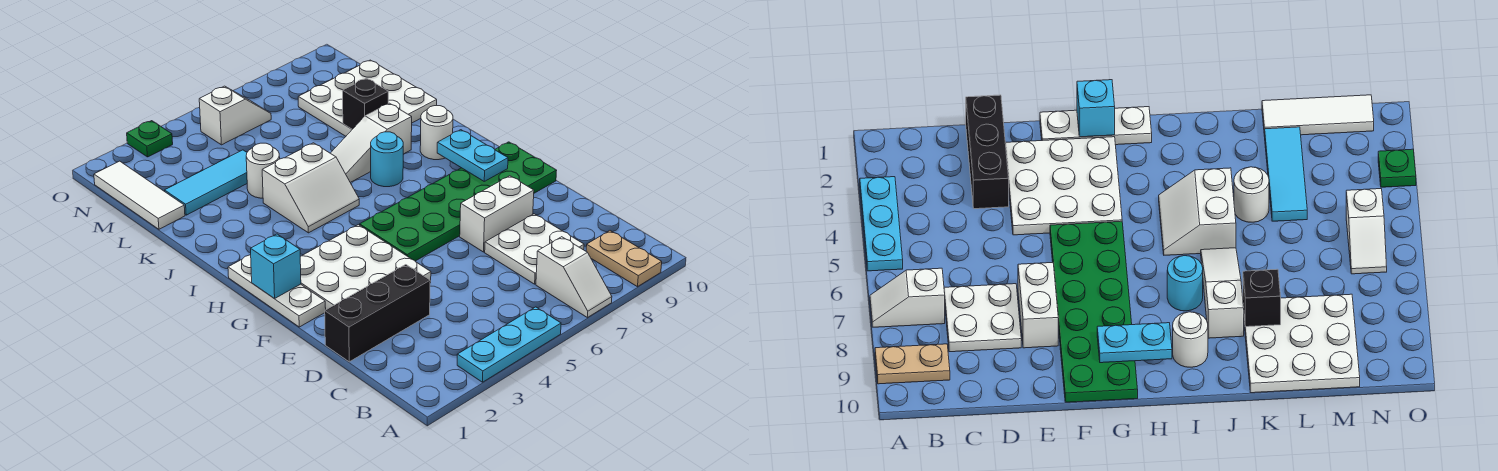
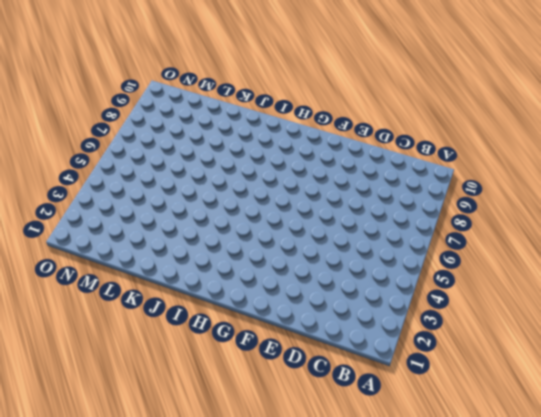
none -> cyan 1x3 plate [457,307,561,382]
none -> white 1x2 slope [536,237,612,318]
none -> tan 1x2 plate [586,231,662,287]

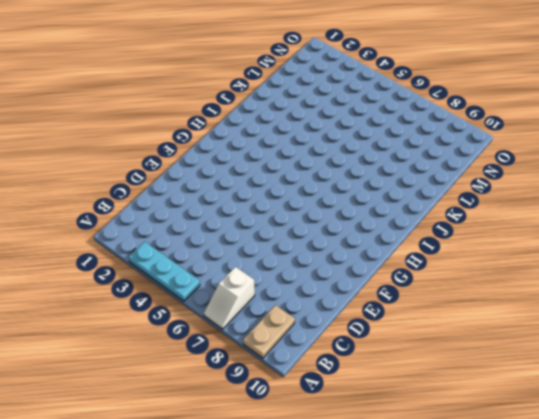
none -> white 2x2 plate [485,214,584,284]
none -> black 1x3 brick [325,265,430,362]
none -> white 3x3 plate [300,225,431,310]

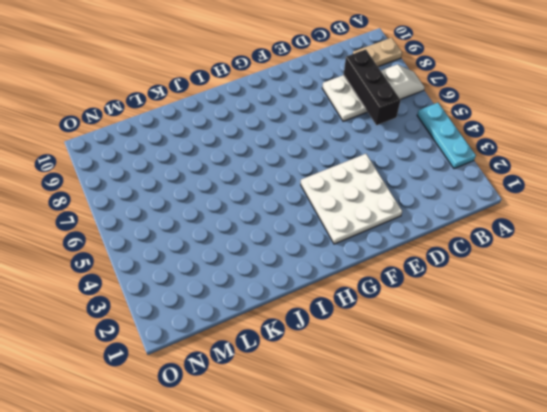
black 1x3 brick [344,49,401,125] -> black 1x3 brick moved to [325,265,430,362]
none -> white 1x2 brick [460,176,534,252]
none -> white 1x3 plate [228,255,326,327]
none -> green 2x6 plate [360,142,557,261]

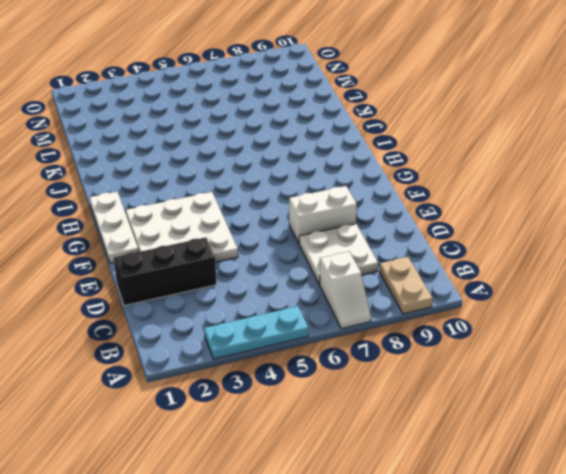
none -> green 2x6 plate [360,142,557,261]
none -> white 2x2 slope [262,143,359,233]
none -> cyan 1x1 round brick [371,132,403,187]

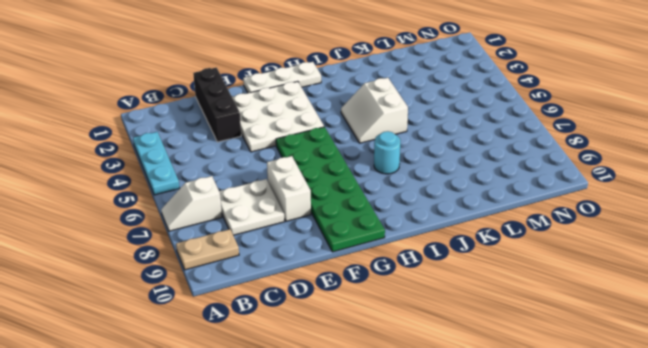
none -> white 1x1 round brick [420,106,453,160]
none -> white 1x3 slope [331,103,412,183]
none -> white 1x1 round brick [246,143,280,198]

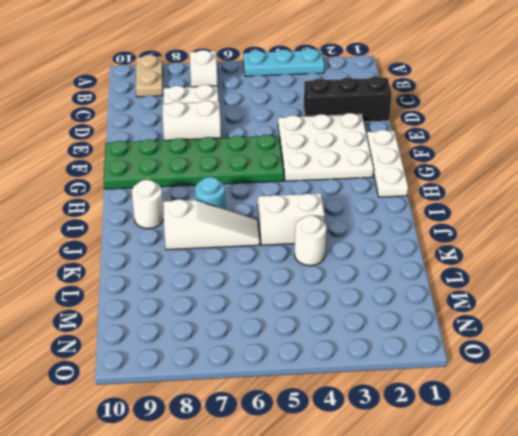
none -> white 3x3 plate [298,60,437,136]
none -> white 1x3 tile [94,161,185,229]
none -> cyan 1x3 tile [165,150,247,215]

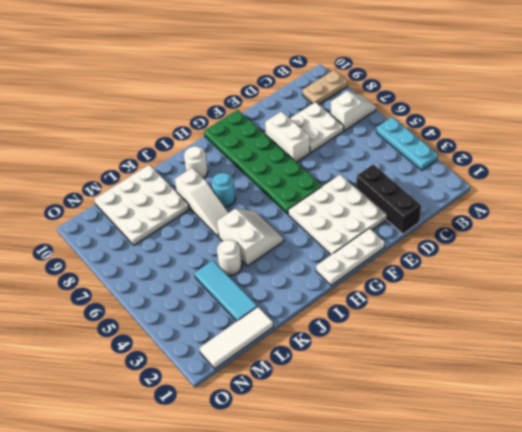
none -> white 1x2 slope [199,86,271,145]
none -> green 1x1 plate [127,121,173,157]
none -> cyan 1x1 brick [251,234,301,299]

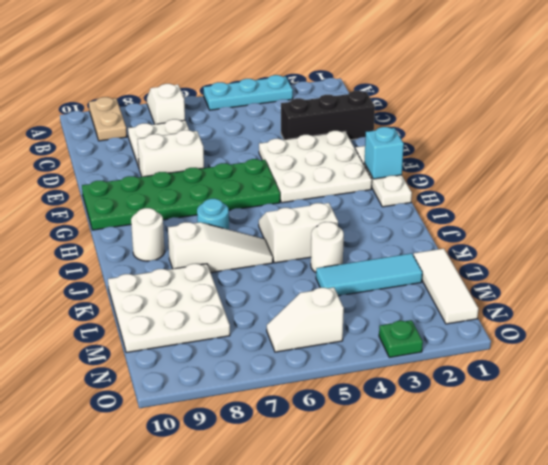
none -> cyan 1x2 plate [437,130,508,181]
none -> black 1x1 brick [343,78,388,129]

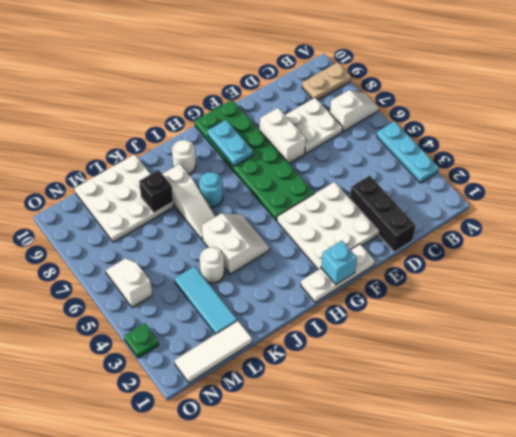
cyan 1x2 plate [208,120,253,166] -> cyan 1x2 plate turned to [437,130,508,181]

